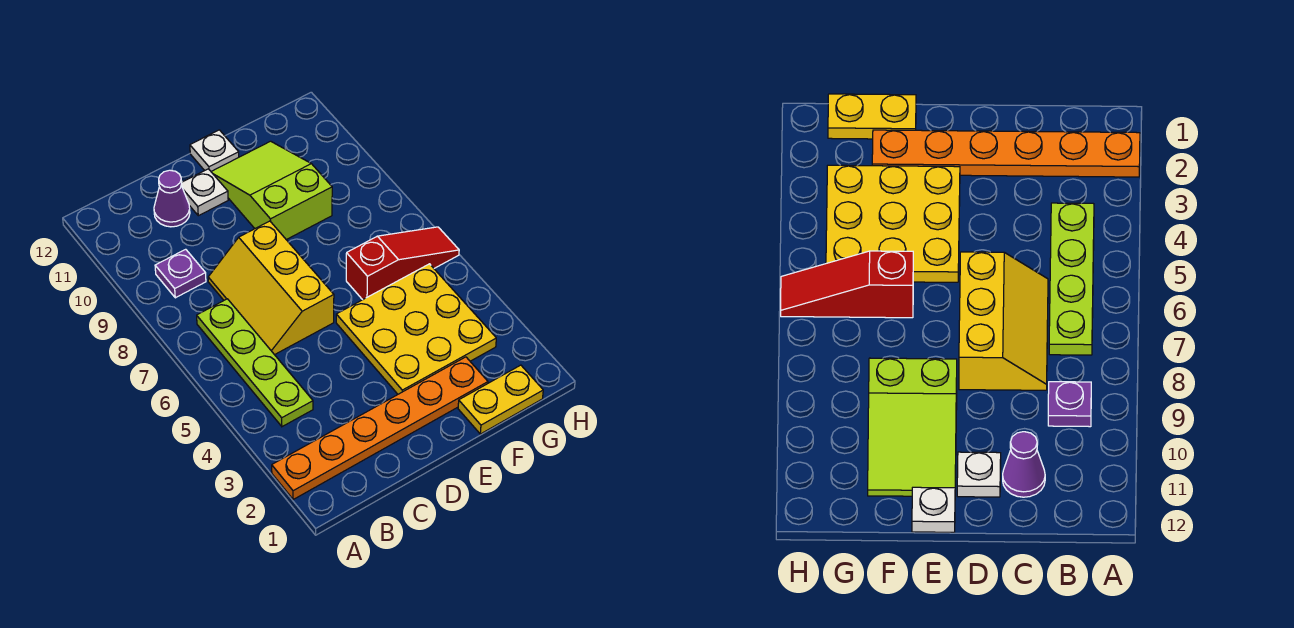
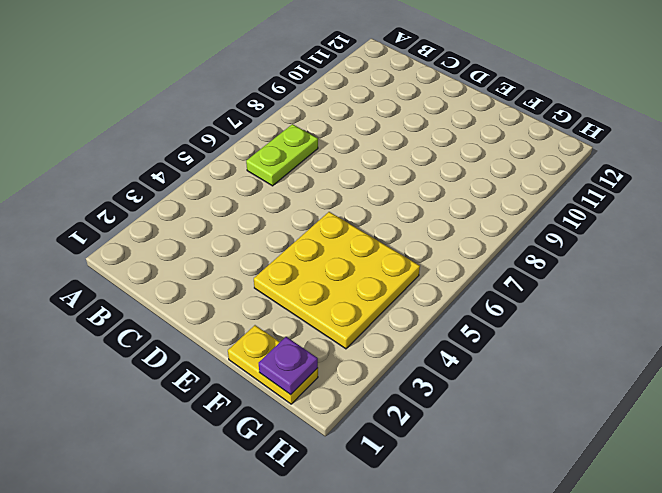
lime 1x2 plate [246,124,318,186] -> lime 1x4 plate [197,299,313,427]
purple 1x1 plate [259,337,318,395] -> purple 1x1 plate moved to [155,249,206,298]
none -> orange 1x6 plate [272,357,488,499]
none -> yellow 2x3 slope [208,221,334,355]

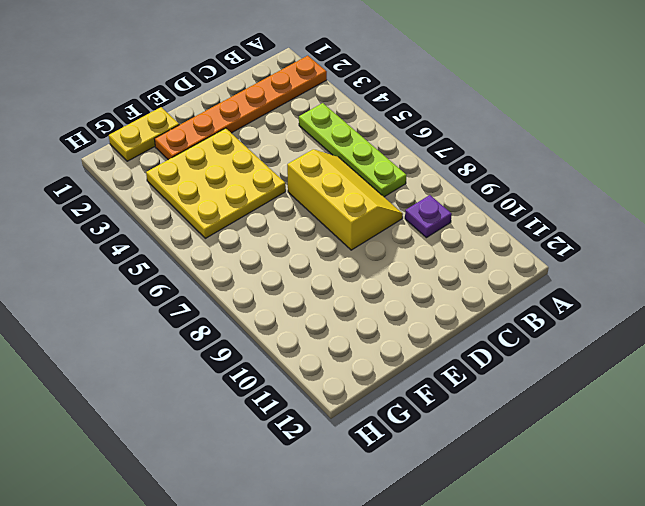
none -> purple 1x1 cone [154,170,190,227]
none -> white 1x1 plate [181,169,228,216]

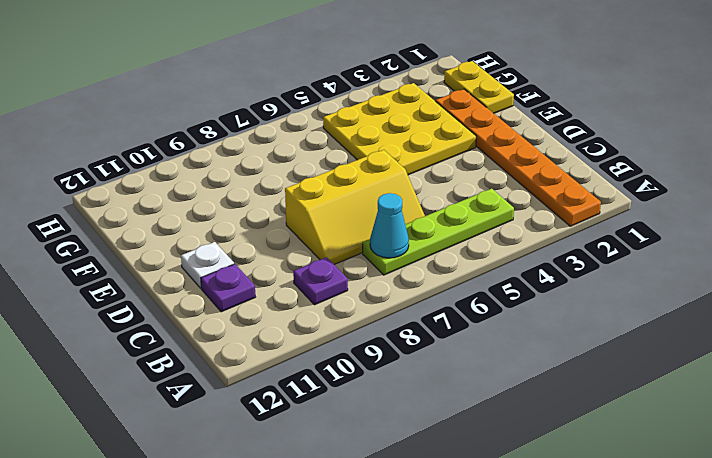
cyan 1x1 cone [370,193,409,258] -> none
purple 1x1 plate [201,264,255,312] -> purple 1x1 cone [154,170,190,227]
none -> lime 2x3 slope [211,141,332,240]
none -> white 1x1 plate [190,130,239,171]

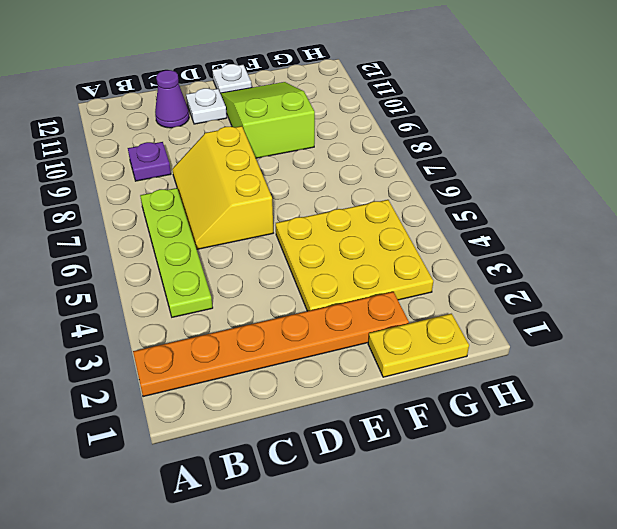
none -> red 1x3 slope [346,227,459,300]

